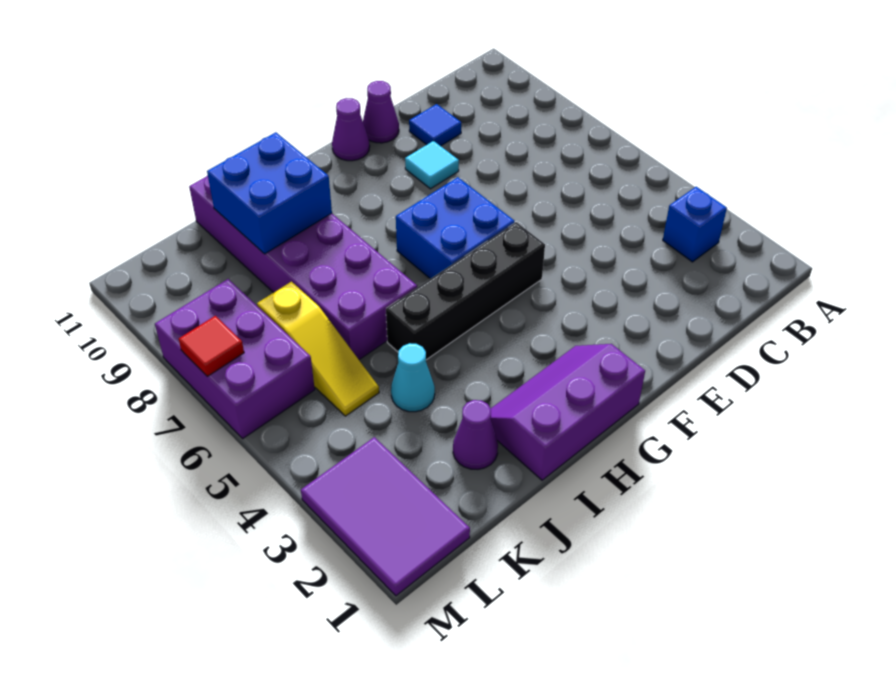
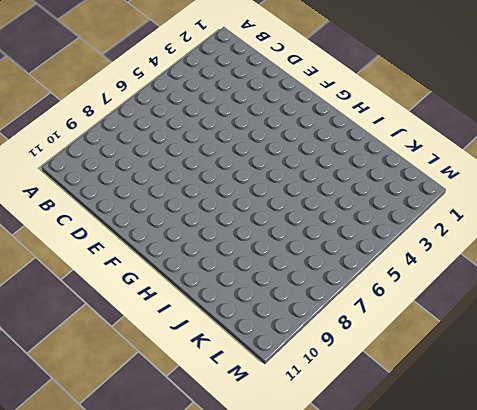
none -> blue 1x1 brick [663,187,727,262]
none -> blue 1x1 tile [409,104,461,146]
none -> cyan 1x1 tile [405,141,459,189]

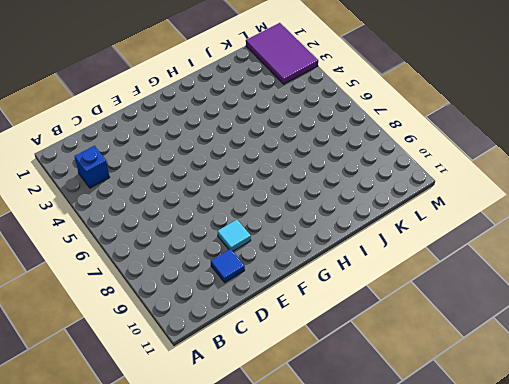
none -> purple 1x1 cone [363,81,399,143]
none -> black 1x4 brick [386,222,545,360]
none -> blue 2x2 brick [396,177,515,279]

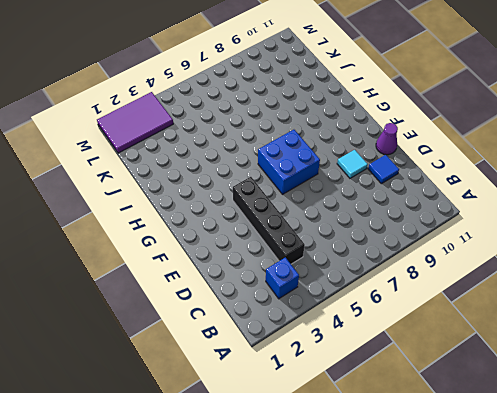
black 1x4 brick [233,177,305,264] -> black 1x4 brick moved to [386,222,545,360]
none -> purple 1x1 cone [332,98,370,161]
none -> purple 2x3 slope [491,344,645,480]
none -> purple 2x6 brick [189,175,417,360]

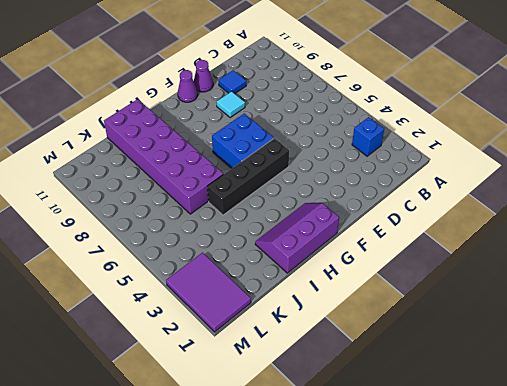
none -> purple 1x1 cone [453,400,498,469]
none -> cyan 1x1 cone [391,343,435,412]
none -> yellow 1x3 slope [257,282,379,416]

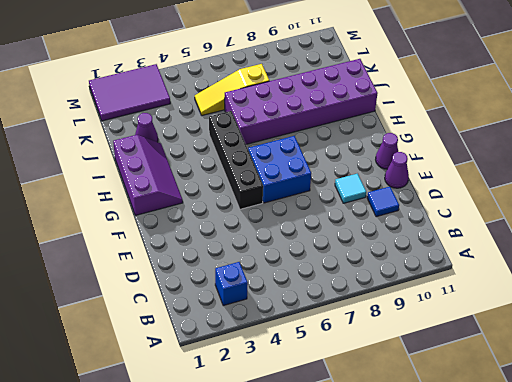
none -> cyan 1x1 cone [391,343,435,412]
none -> purple 2x3 brick [155,279,315,438]
none -> blue 2x2 brick [207,132,332,254]

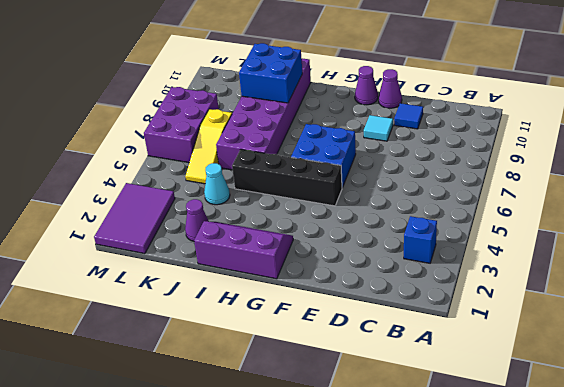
none -> red 1x1 tile [179,316,244,376]

